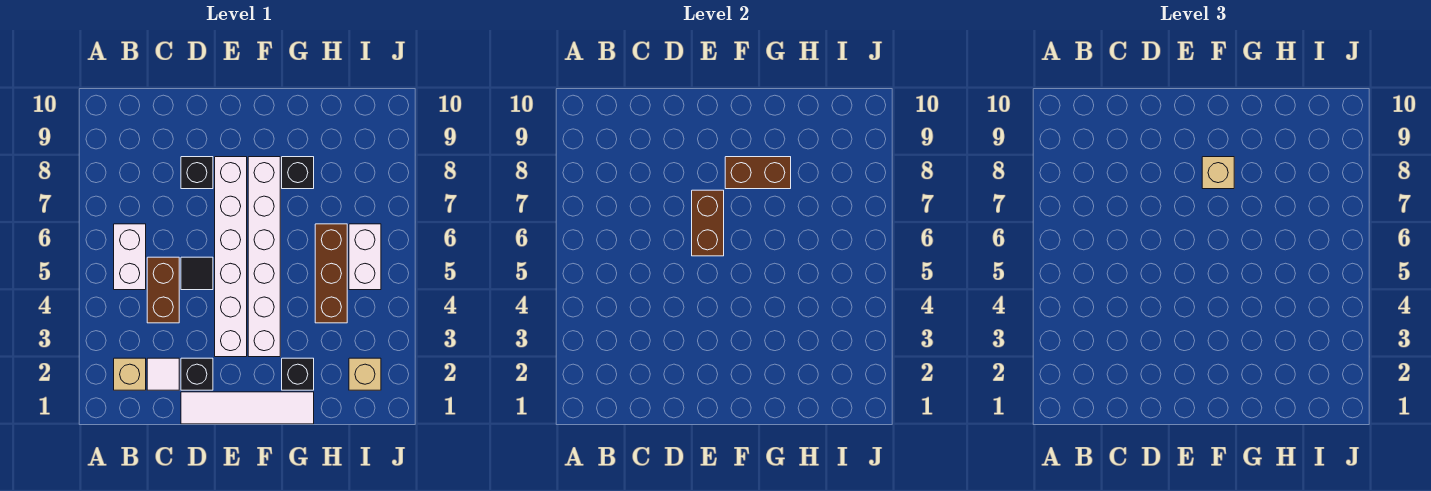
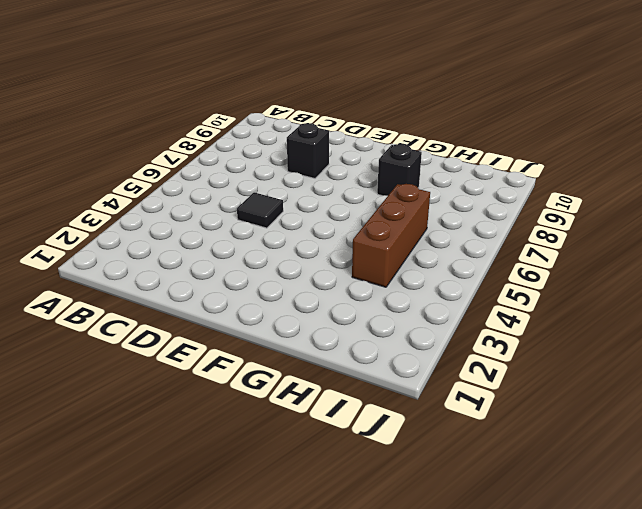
none -> tan 1x1 brick [114,358,146,390]
none -> white 1x2 brick [114,224,146,290]
none -> white 1x1 tile [147,358,179,390]

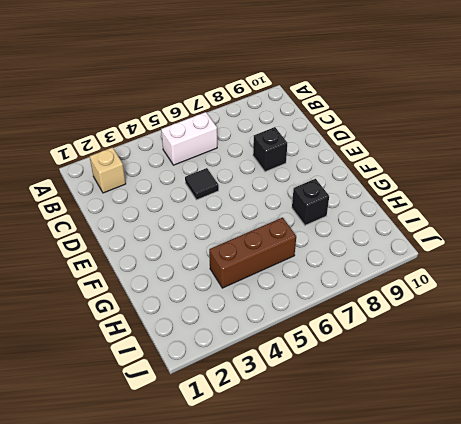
none -> white 1x1 tile [147,358,179,390]
none -> brown 1x2 brick [147,257,179,323]
none -> white 1x4 tile [181,392,314,424]

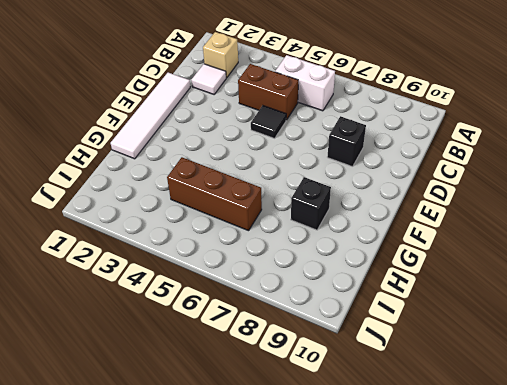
none -> black 1x1 brick [181,358,213,390]
none -> white 1x6 brick [215,157,247,357]
none -> white 1x6 brick [248,157,280,357]

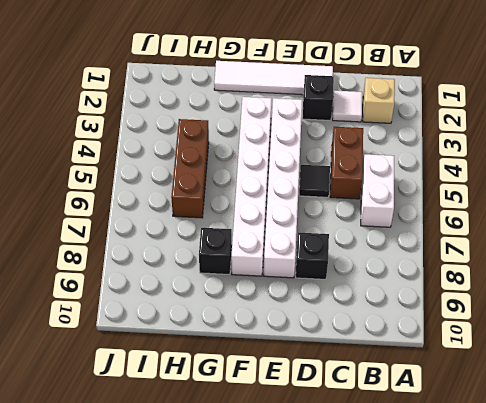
none -> black 1x1 brick [282,358,314,390]
none -> tan 1x1 brick [349,358,381,390]
none -> white 1x2 brick [349,224,381,290]

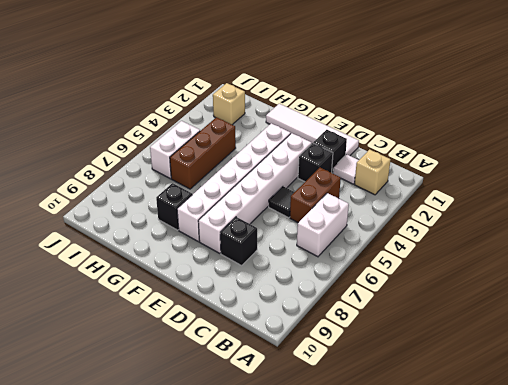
black 1x1 brick [298,143,333,182] -> black 1x1 brick moved to [282,358,314,390]
none -> brown 1x2 brick [692,190,724,256]
none -> brown 1x2 brick [725,157,791,189]
none -> tan 1x1 brick [1202,157,1234,189]

